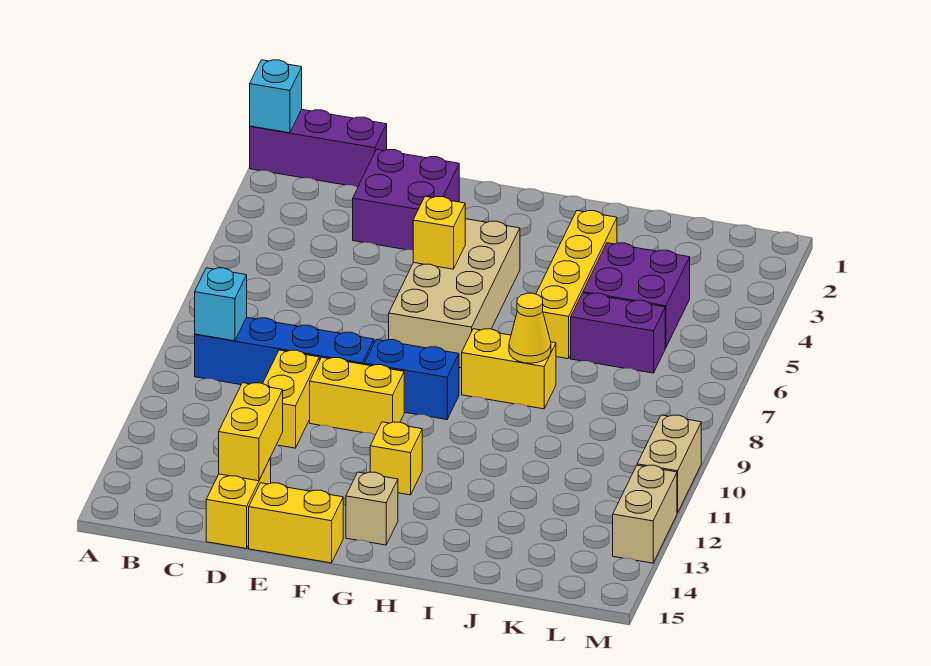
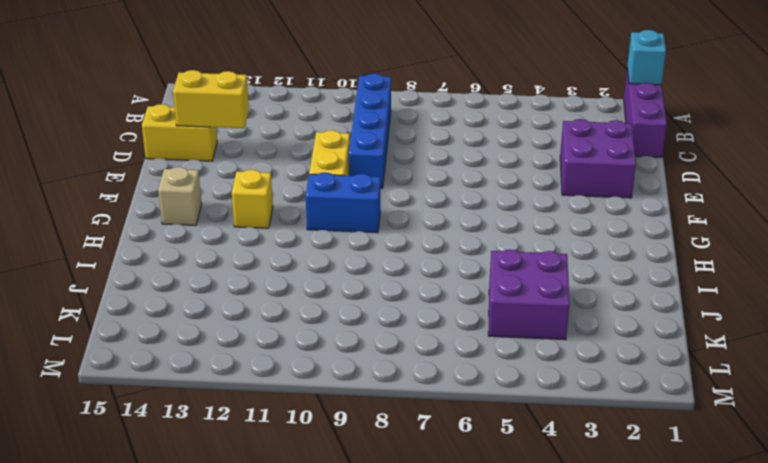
blue 1x2 brick [306,172,380,233] -> blue 1x2 brick turned to [364,340,459,420]
none -> yellow 1x2 brick [263,350,319,448]
none -> yellow 1x2 brick [249,483,343,563]
none -> tan 2x4 brick [389,219,520,368]

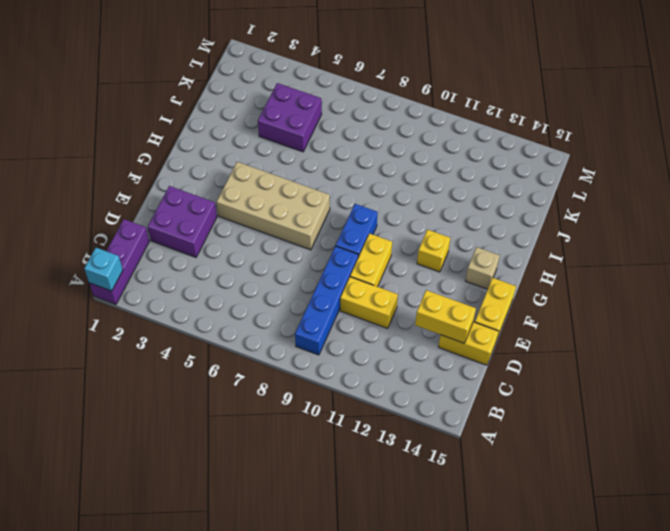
none -> yellow 1x2 brick [462,329,556,409]
none -> yellow 1x4 brick [536,211,617,359]
none -> purple 1x2 brick [571,293,665,373]

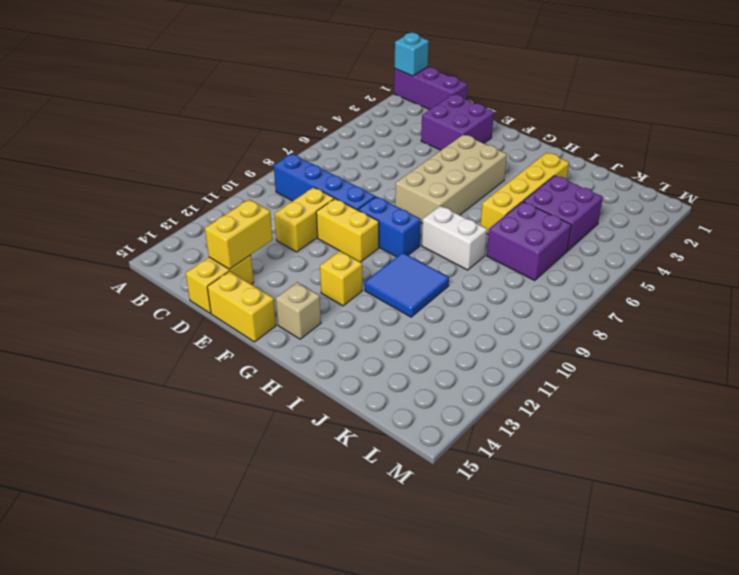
white 1x2 brick [422,206,487,270] -> yellow 1x2 brick [462,329,556,409]
blue 2x2 tile [364,253,449,317] -> none
purple 2x2 brick [487,202,571,281] -> purple 1x2 brick [571,293,665,373]
none -> tan 1x2 brick [637,415,701,513]
none -> tan 1x2 brick [613,465,677,563]
none -> cyan 1x1 brick [195,268,247,341]

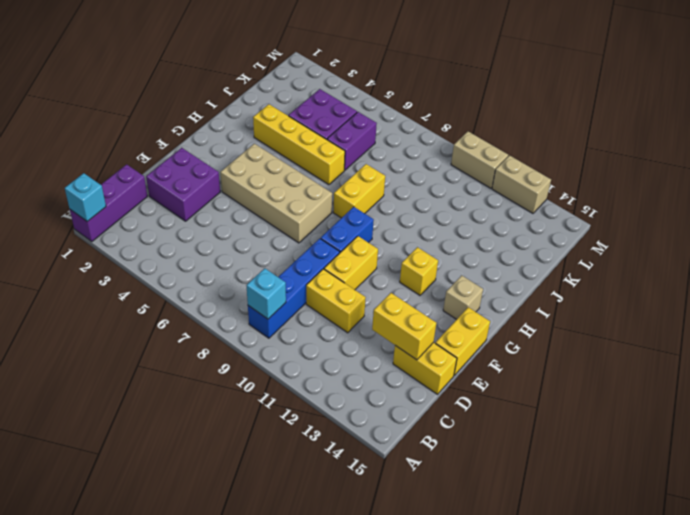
none -> yellow 1x1 brick [413,196,465,269]
none -> yellow 1x1 cone [509,293,551,363]

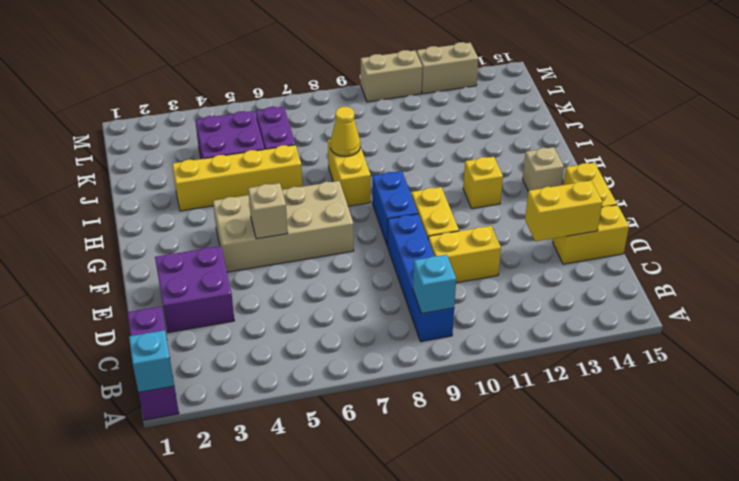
tan 1x1 brick [248,183,288,239] -> yellow 1x1 brick [413,196,465,269]

